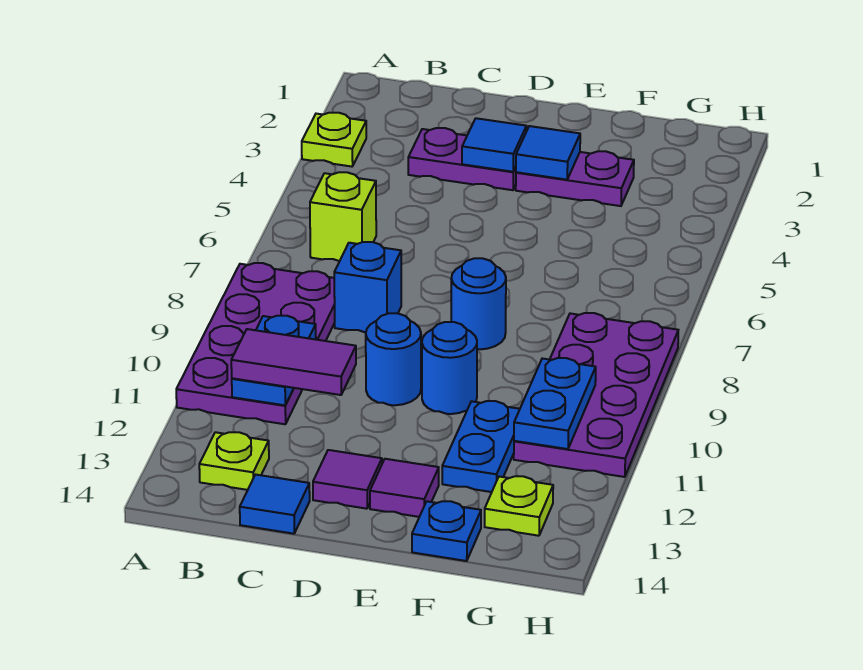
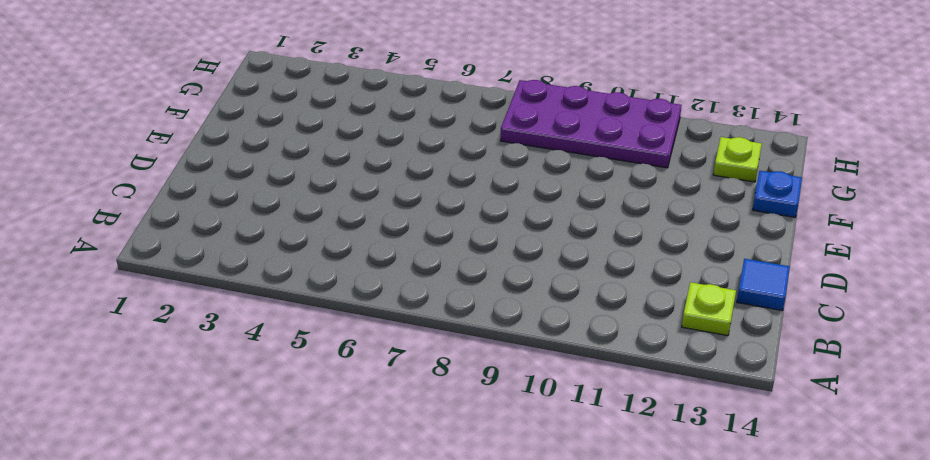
none -> lime 1x1 plate [302,113,366,167]
none -> purple 2x4 plate [176,263,335,424]
none -> lime 1x1 brick [310,172,376,261]

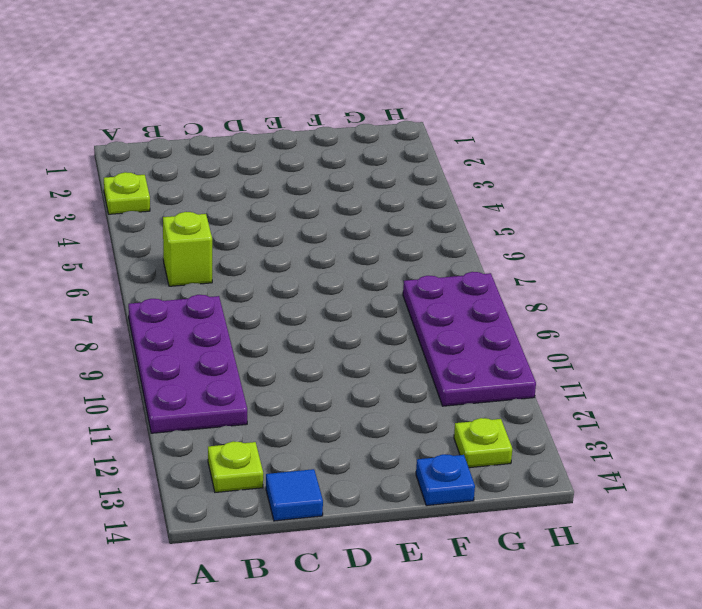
none -> purple 1x2 plate [408,128,516,190]
none -> blue 1x1 brick [334,242,401,333]
none -> blue 1x1 round brick [366,313,421,405]

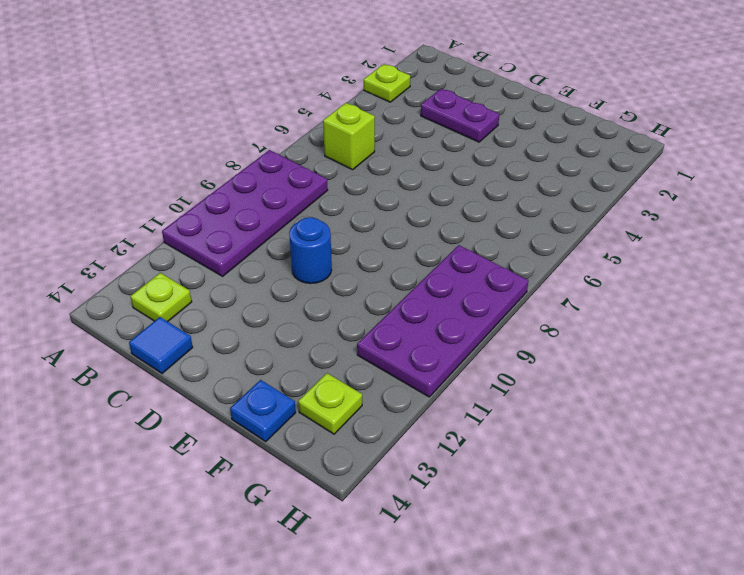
none -> blue 1x1 brick [334,242,401,333]
none -> purple 1x1 tile [313,450,382,509]
none -> purple 1x2 plate [516,151,634,206]

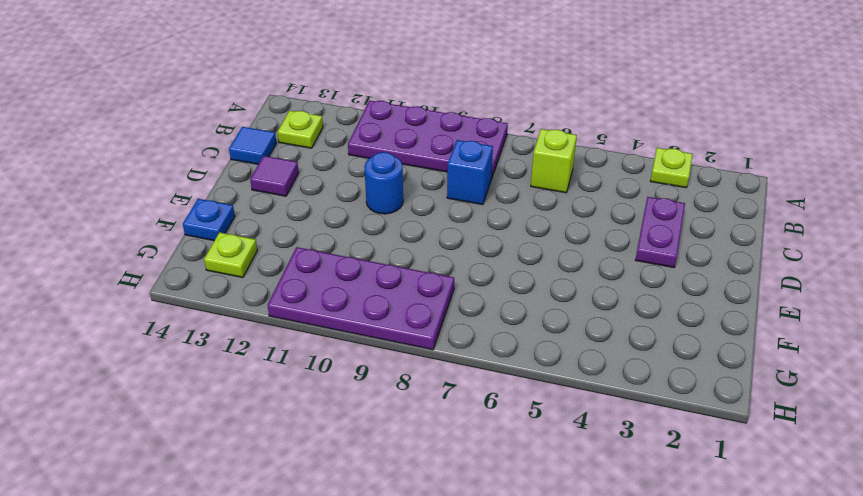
none -> purple 1x2 plate [516,151,634,206]
none -> blue 1x1 round brick [451,258,506,349]
none -> blue 1x1 round brick [422,322,477,414]

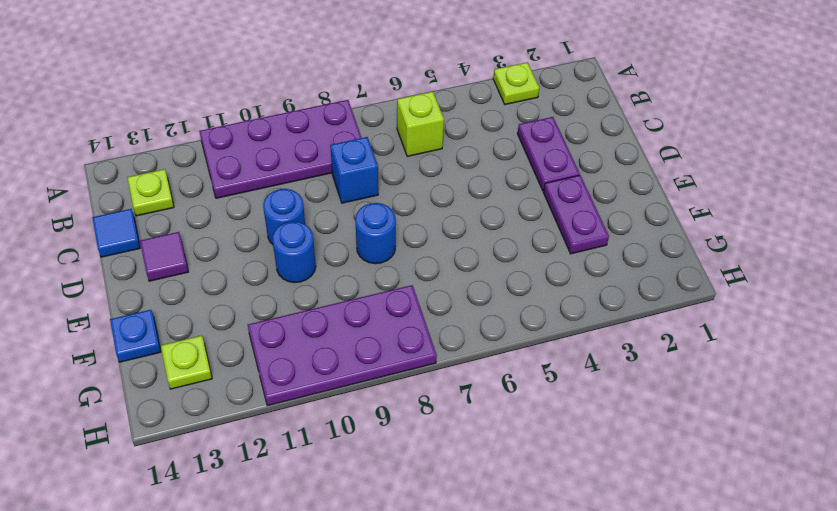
none -> purple 1x1 tile [370,459,439,517]
none -> blue 1x2 plate [442,401,520,492]
none -> blue 1x2 plate [232,316,316,405]

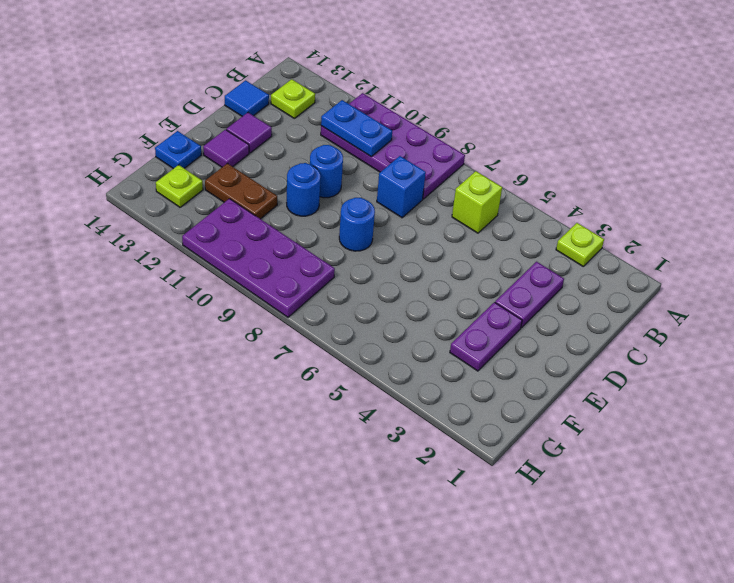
brown 1x2 plate [205,163,277,219] -> blue 1x2 plate [442,401,520,492]
none -> blue 1x1 tile [462,118,527,172]
none -> blue 1x1 tile [516,126,580,180]
none -> blue 1x2 plate [514,358,596,449]

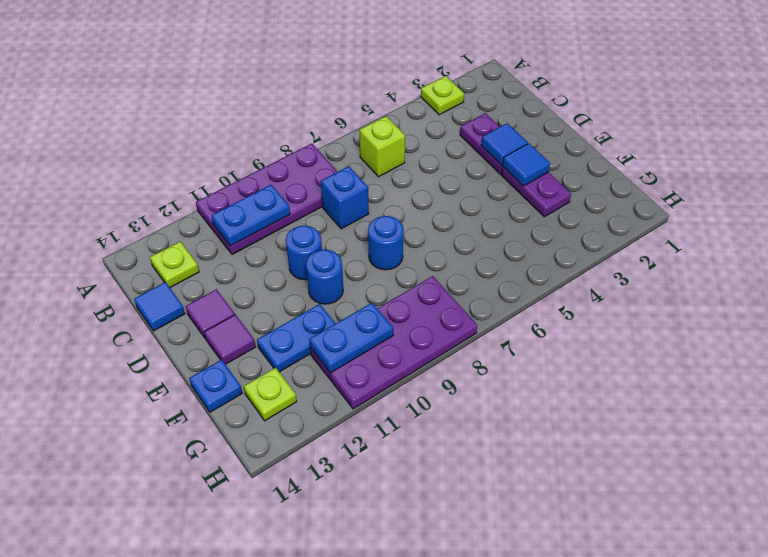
none -> purple 1x2 tile [231,329,356,395]

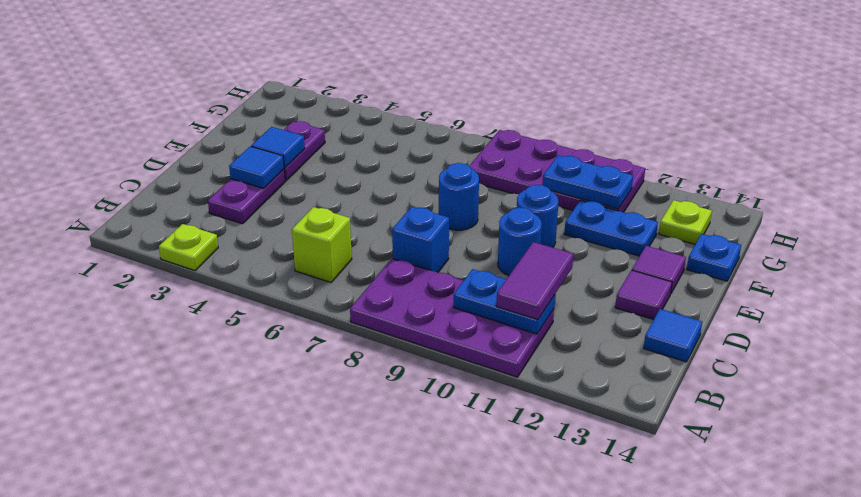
none -> lime 1x1 plate [199,432,269,490]

